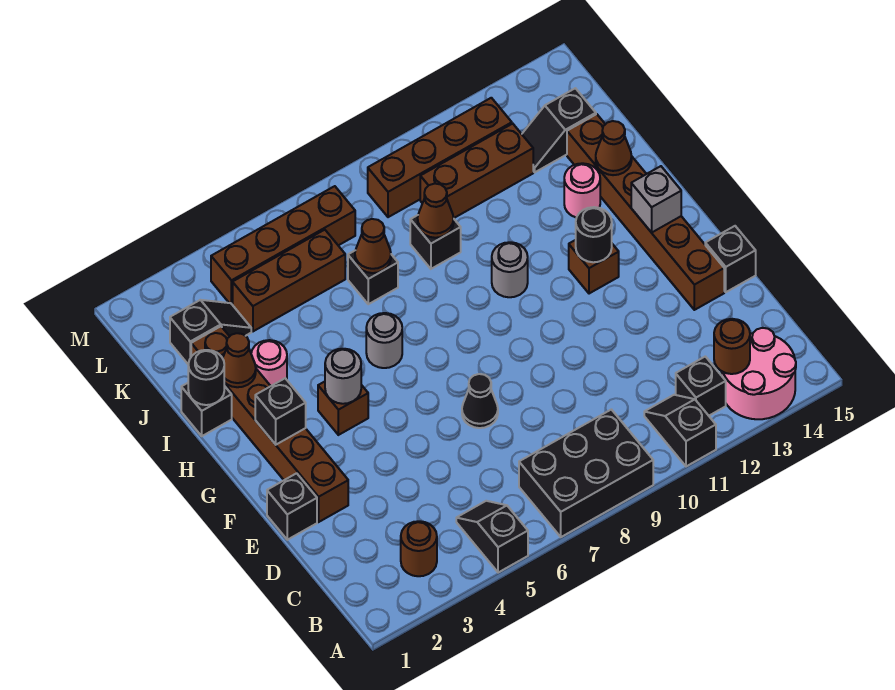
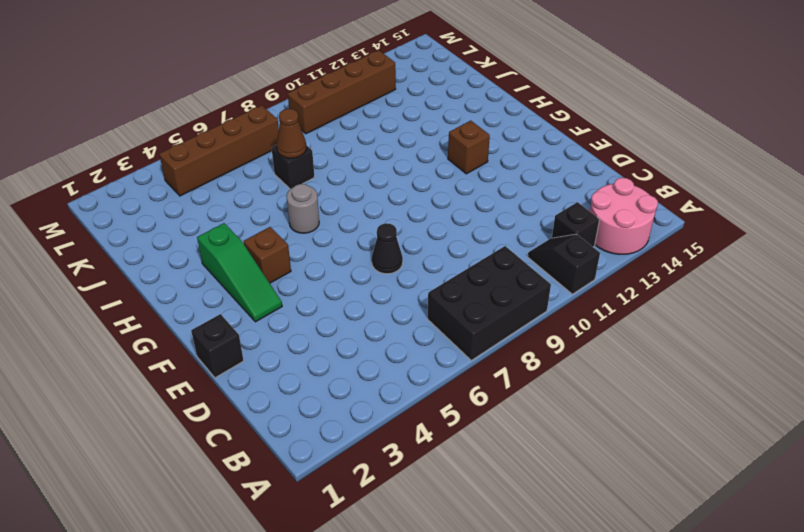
green 1x3 slope [197,223,282,322] -> none
none -> black 1x2 slope [456,501,528,573]
none -> brown 1x1 round brick [401,521,437,576]
none -> brown 1x6 brick [191,326,348,522]
none -> brown 1x6 brick [567,114,724,310]

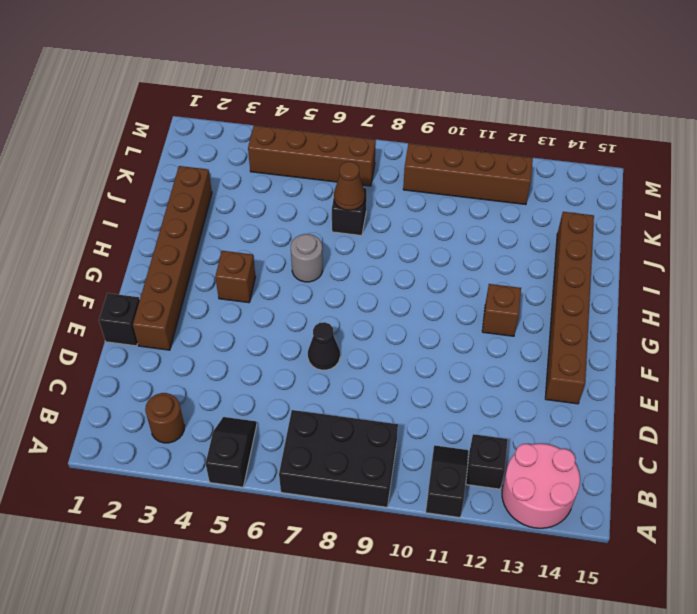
none -> black 1x1 brick [705,226,756,292]
none -> grey 1x1 round brick [492,242,528,297]
none -> black 1x1 brick [181,383,232,436]
none -> pink 1x1 round brick [251,340,287,386]

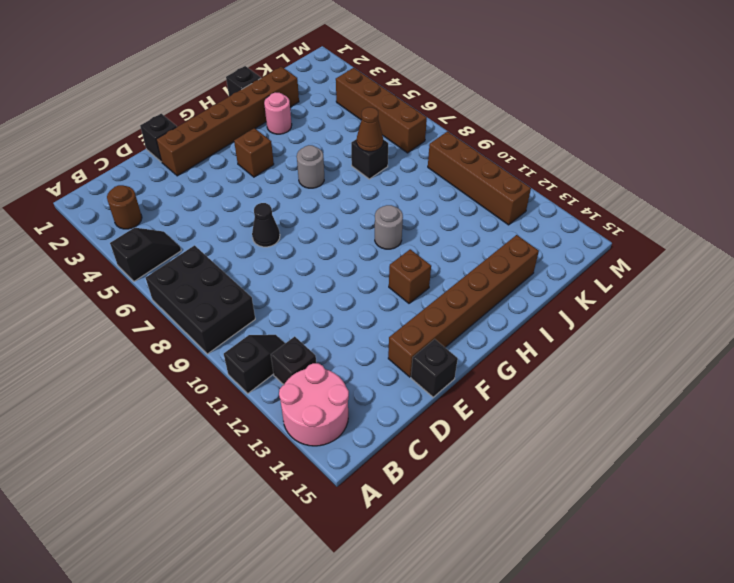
none -> pink 1x1 round brick [564,163,600,218]
none -> black 1x1 brick [410,215,461,269]
none -> black 1x2 slope [170,300,251,364]
none -> brown 1x3 brick [233,230,345,331]

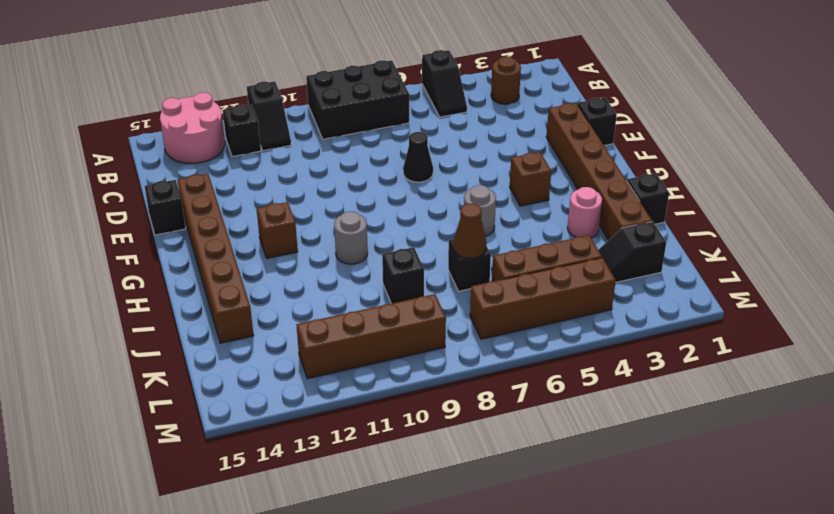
none -> pink 1x1 round brick [564,163,600,218]
none -> brown 1x3 brick [420,124,533,218]
none -> black 1x2 slope [522,88,596,172]
none -> brown 1x1 round brick [714,319,750,374]

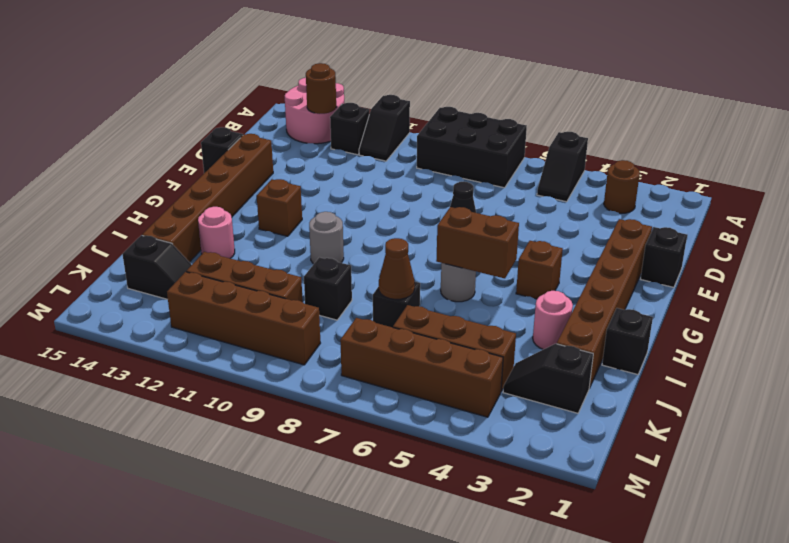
brown 1x2 brick [436,207,519,278] -> none
none -> black 1x1 brick [255,378,306,445]
none -> grey 1x1 round brick [325,349,361,404]
none -> black 1x1 round brick [576,207,612,262]
none -> grey 1x1 brick [631,166,681,233]

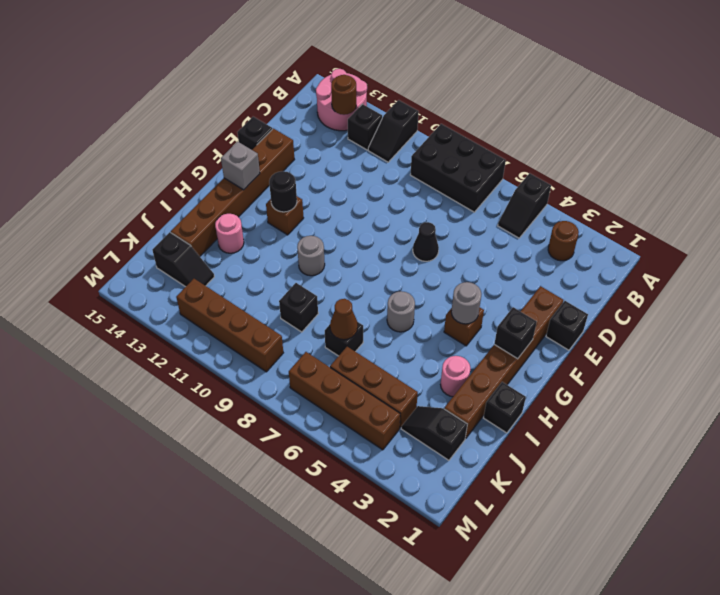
none -> brown 1x3 brick [420,124,533,218]
none -> black 1x1 round brick [188,350,224,405]
none -> brown 1x1 cone [223,333,256,387]
none -> brown 1x1 cone [596,121,632,175]

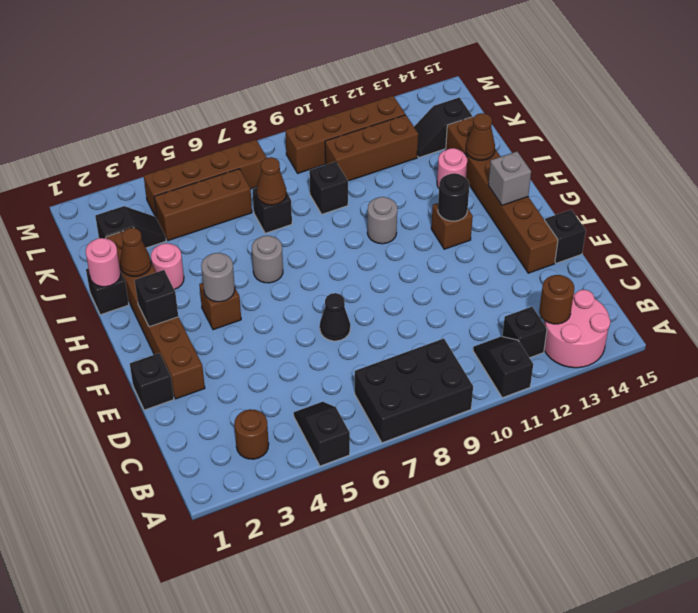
pink 1x1 round brick [86,238,121,287] -> black 1x1 round brick [188,350,224,405]
none -> brown 1x1 cone [418,184,454,238]

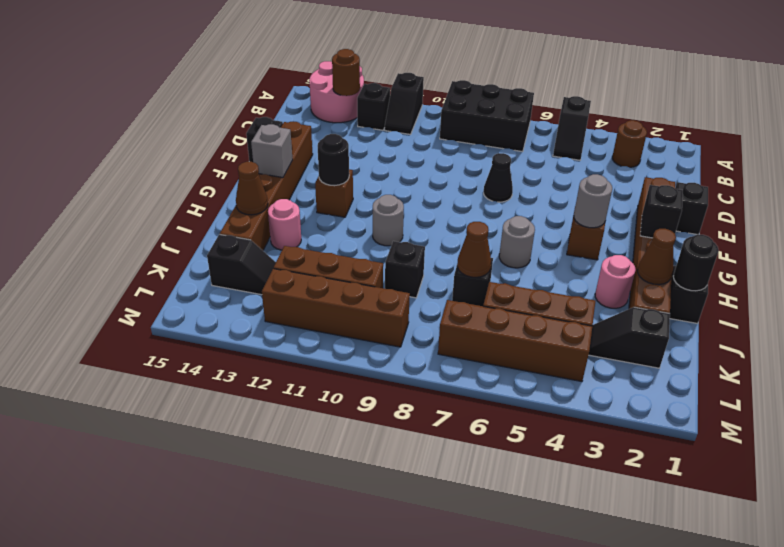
none -> brown 1x1 cone [418,184,454,238]

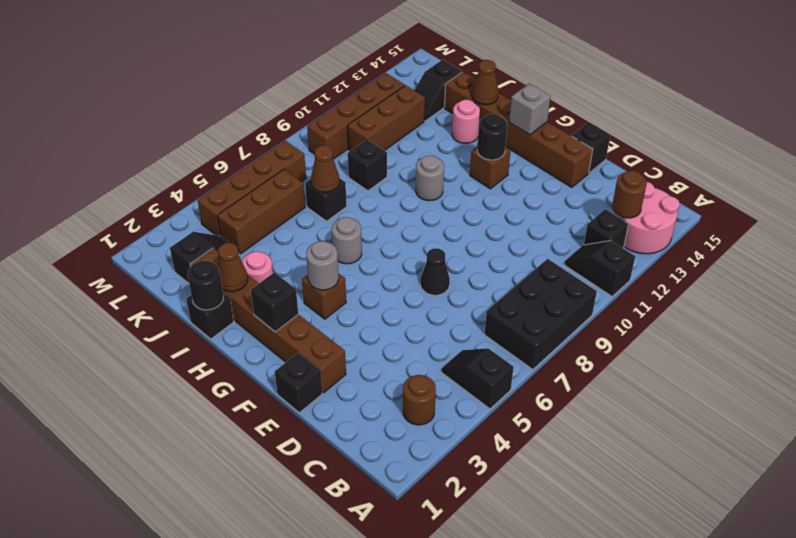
none -> brown 1x1 cone [418,184,454,238]

